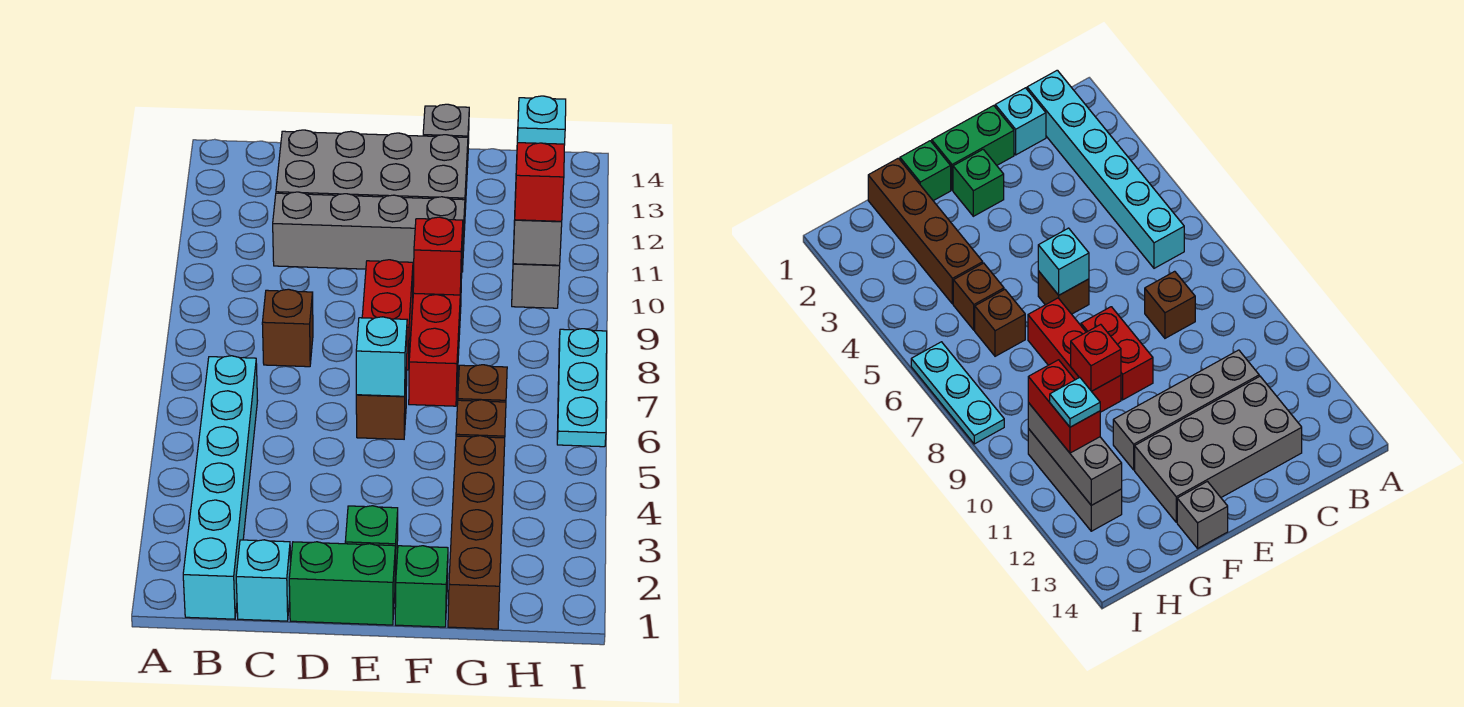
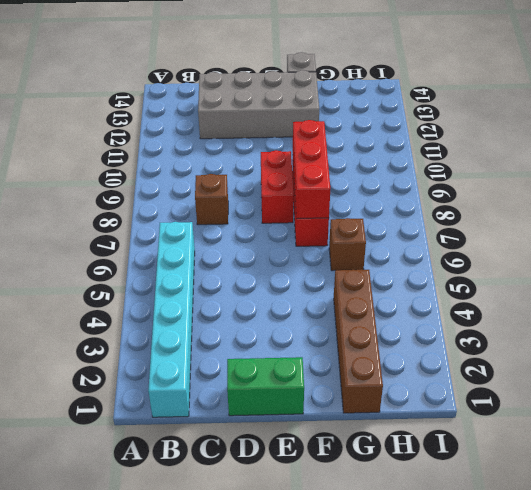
red 1x3 brick [293,120,330,219] -> red 1x1 brick [413,217,463,295]
none -> cyan 1x1 brick [236,540,291,621]
none -> grey 1x4 brick [273,192,465,272]
none -> green 1x1 brick [345,506,398,581]

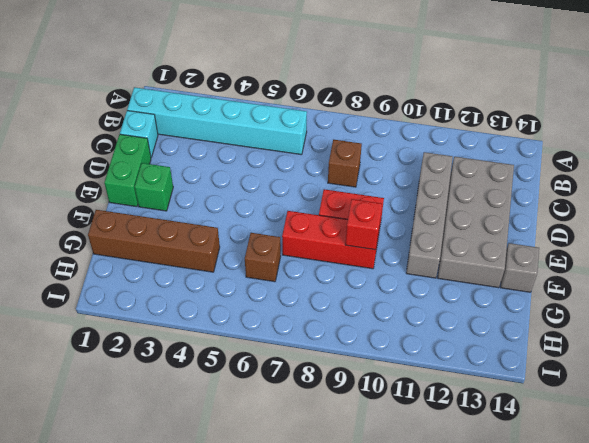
none -> brown 1x1 brick [356,368,407,439]
none -> green 1x1 brick [395,546,448,627]
none -> brown 1x1 brick [456,400,506,438]

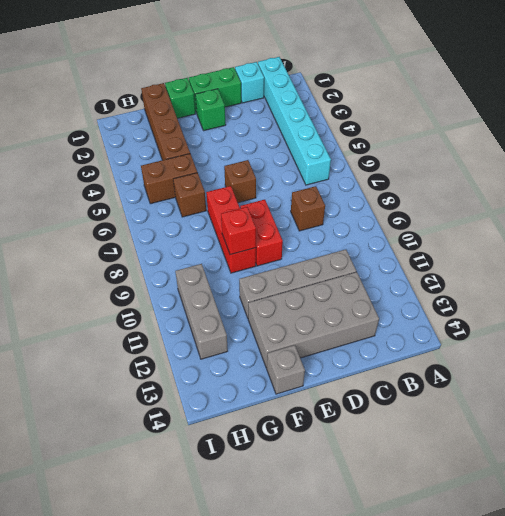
brown 1x2 brick [141,154,197,204] -> brown 1x1 brick [456,400,506,438]
none -> cyan 1x3 plate [557,329,607,447]
none -> cyan 1x1 brick [356,317,407,396]
none -> grey 1x3 brick [513,136,562,265]

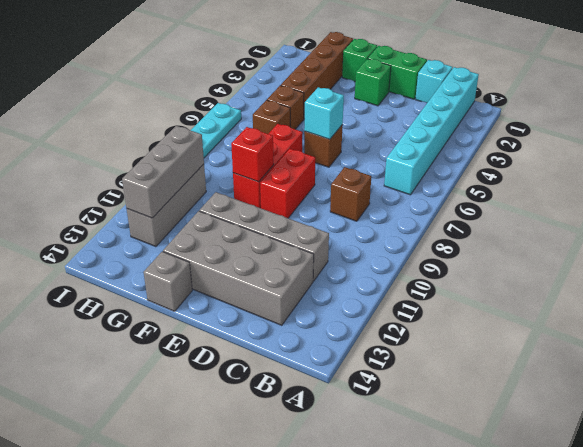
none -> red 1x2 brick [515,139,565,221]
none -> cyan 1x1 plate [517,96,566,144]

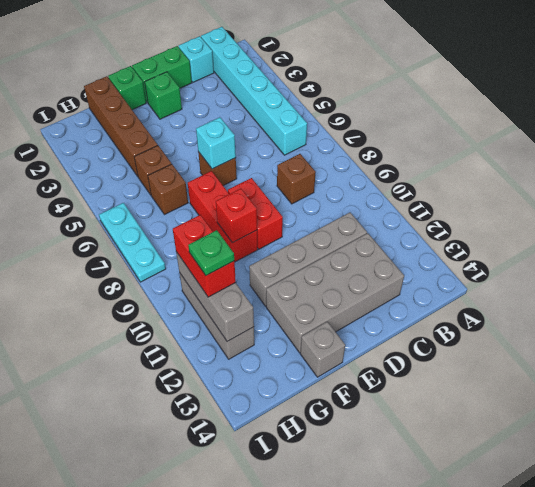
green 1x1 plate [188,230,234,275] -> cyan 1x1 plate [517,96,566,144]

